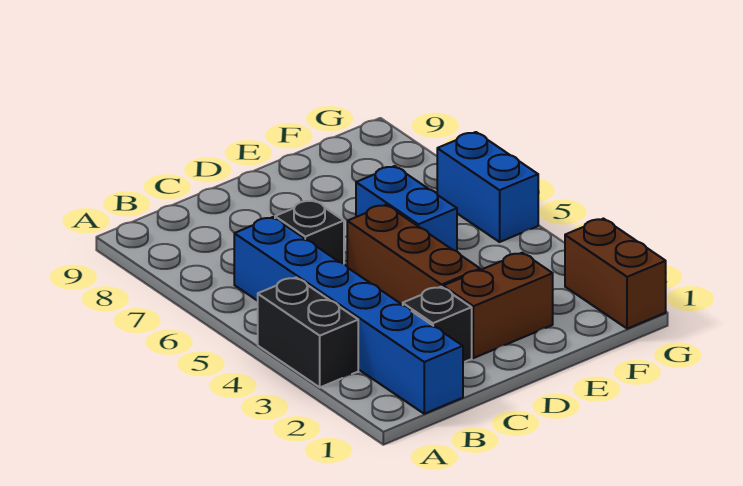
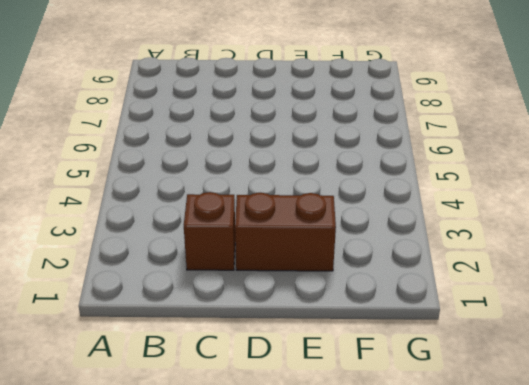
brown 1x1 brick [184,192,235,270] -> black 1x1 brick [403,287,472,362]
none -> black 1x2 brick [258,278,358,387]
none -> blue 1x6 brick [234,217,463,414]

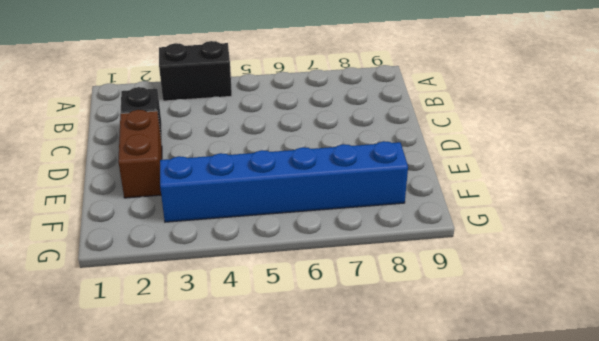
blue 1x6 brick [160,141,408,222] -> blue 1x6 brick moved to [234,217,463,414]
none -> black 1x1 brick [275,200,344,264]
none -> brown 1x3 brick [347,205,480,305]

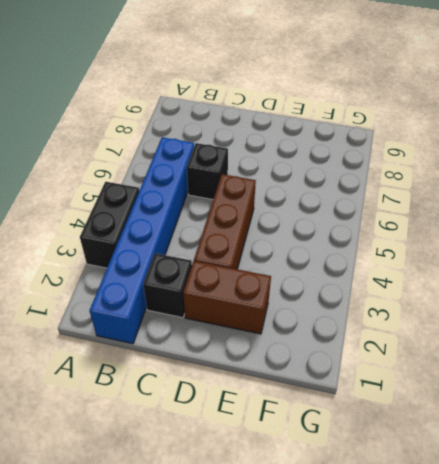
none -> blue 1x2 brick [356,166,457,251]
none -> brown 1x2 brick [565,219,666,329]

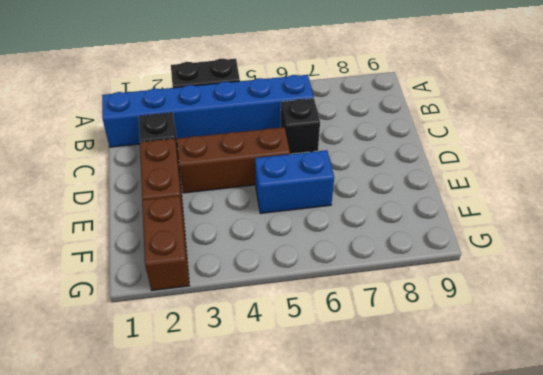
brown 1x2 brick [142,196,189,290] -> brown 1x2 brick turned to [565,219,666,329]
none -> blue 1x2 brick [437,132,538,242]

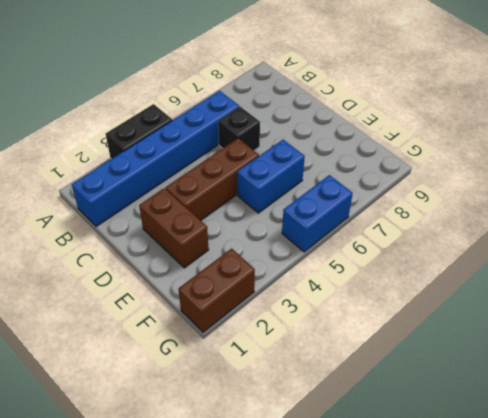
none -> black 1x1 brick [403,287,472,362]

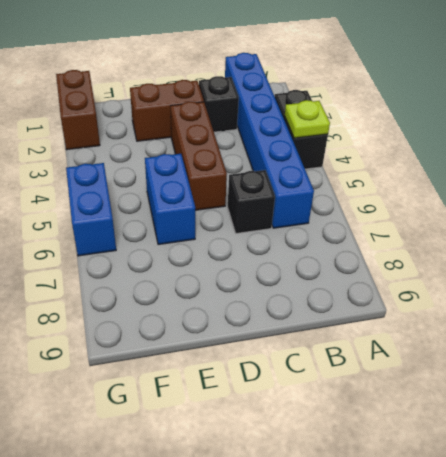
lime 1x1 plate [285,100,330,138] -> none

